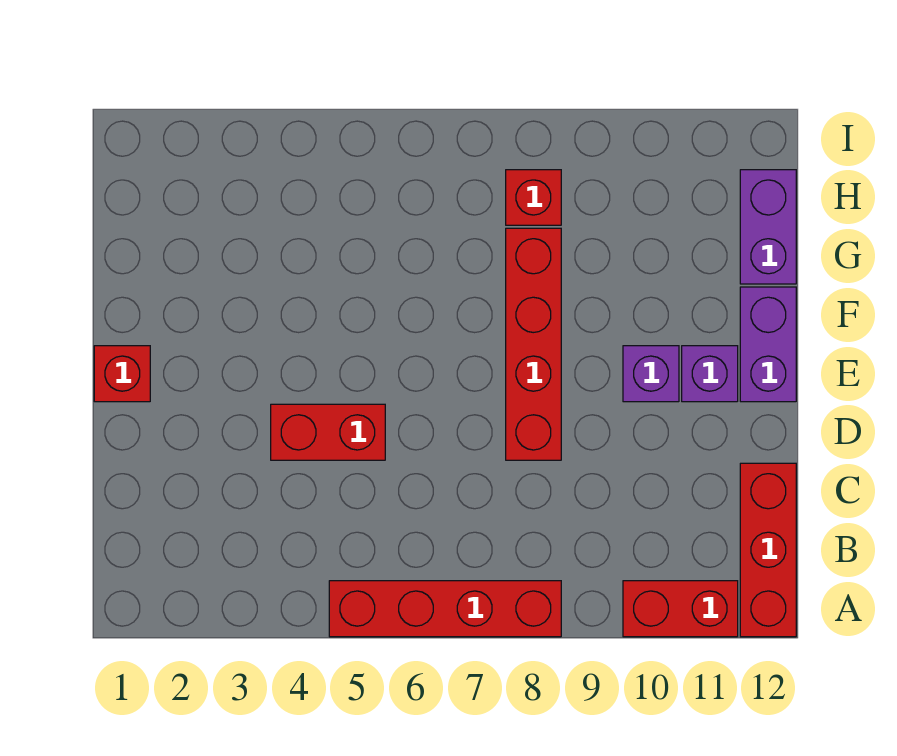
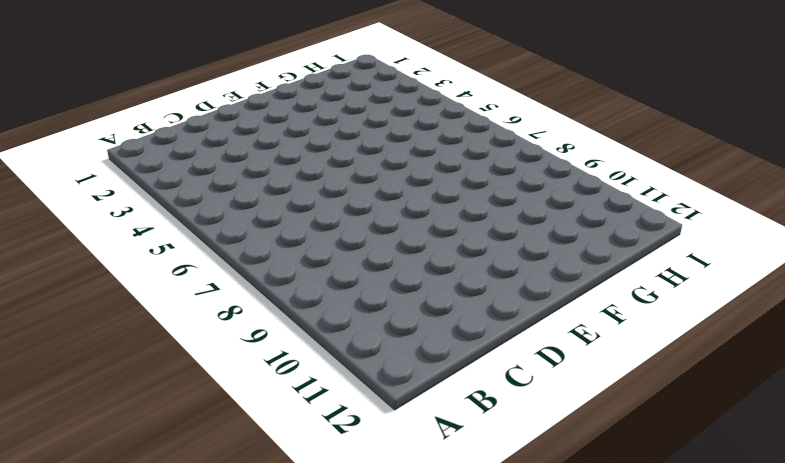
none -> red 1x4 brick [329,581,561,637]
none -> red 1x2 brick [623,581,738,637]

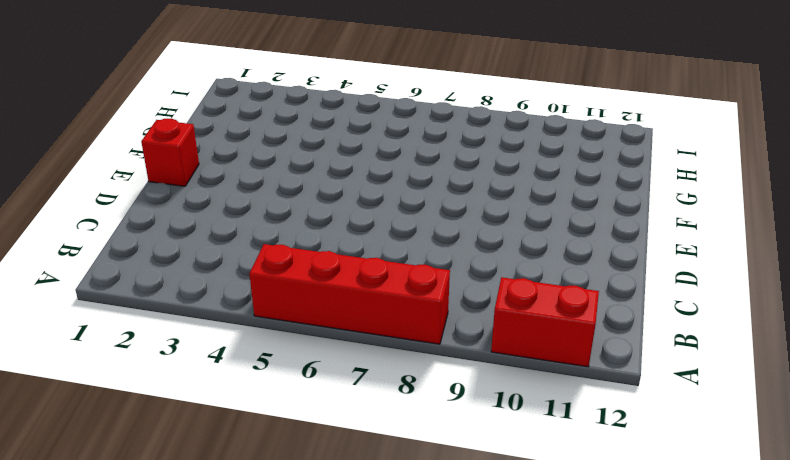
none -> red 1x3 brick [740,463,796,637]
none -> red 1x2 brick [271,404,385,460]

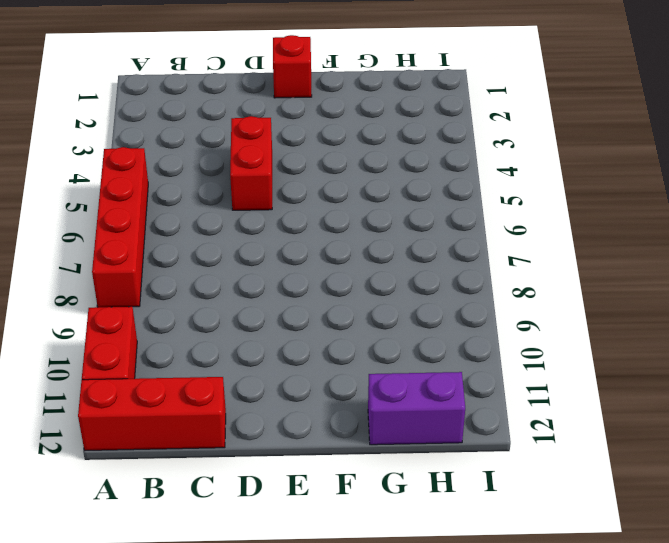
none -> red 1x4 brick [506,228,561,460]
none -> purple 1x1 brick [623,346,679,402]

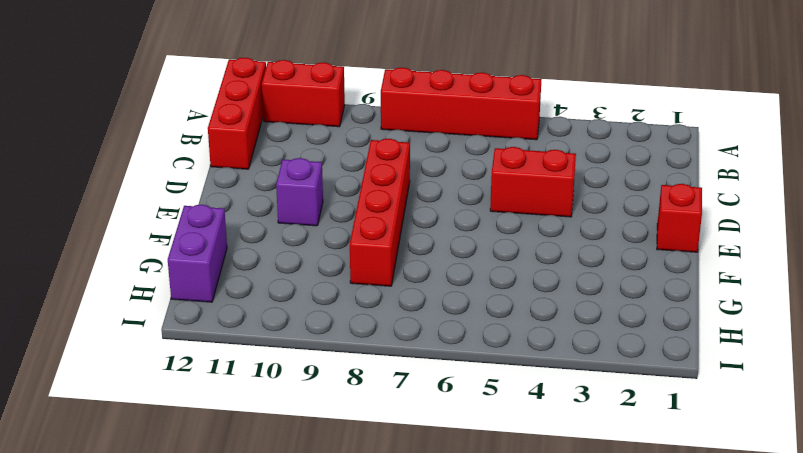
none -> purple 1x1 brick [682,346,738,402]
none -> purple 1x2 brick [740,287,796,402]

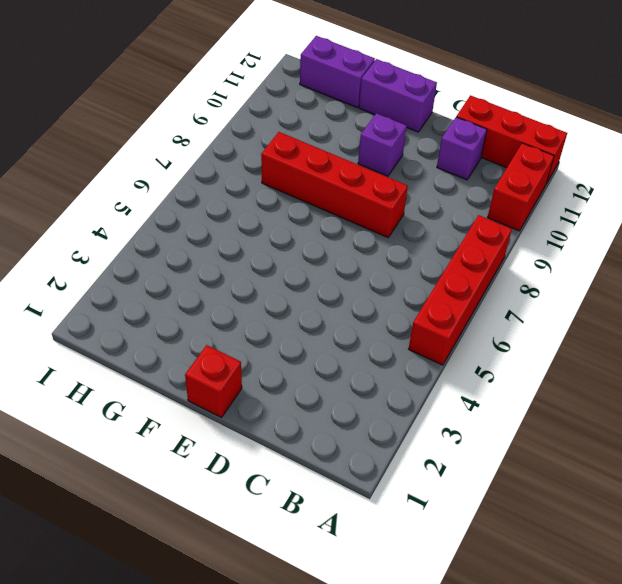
purple 1x1 brick [437,117,487,180] -> purple 1x1 brick moved to [682,346,738,402]
none -> red 1x2 brick [271,404,385,460]
none -> red 1x1 brick [506,170,561,225]

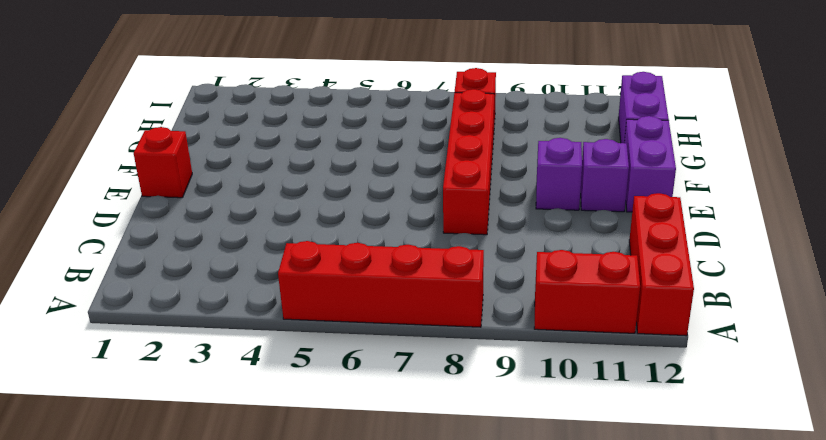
none -> red 1x2 brick [271,404,385,460]

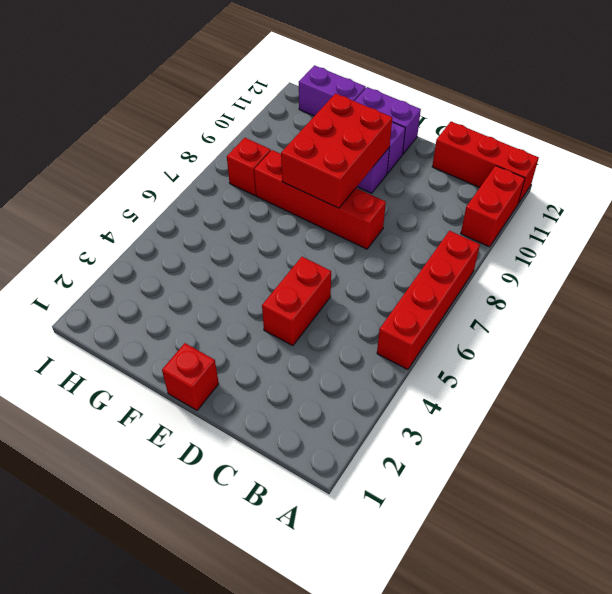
red 2x3 brick [281,93,392,208] -> none

